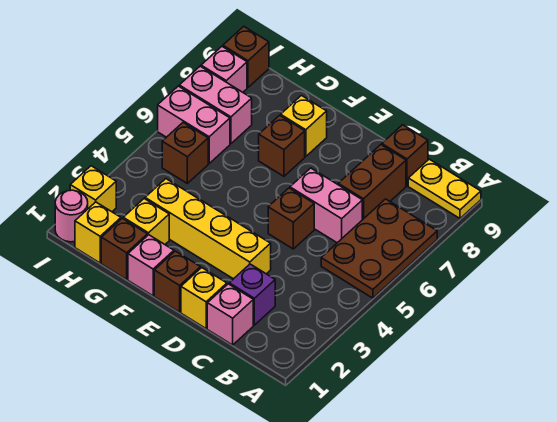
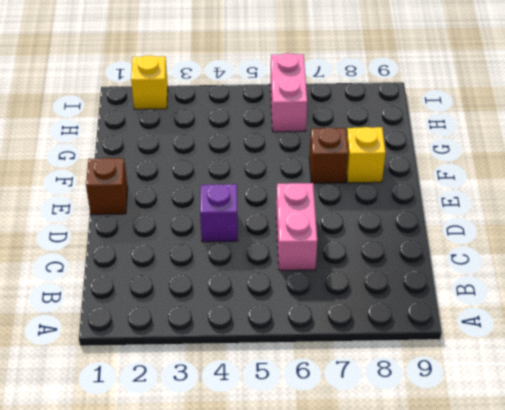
purple 1x1 brick [200,184,238,242] -> purple 1x1 brick moved to [229,264,275,325]
none -> brown 2x3 plate [321,199,437,298]
none -> yellow 1x2 plate [408,159,481,218]
none -> pink 1x1 brick [207,284,253,345]

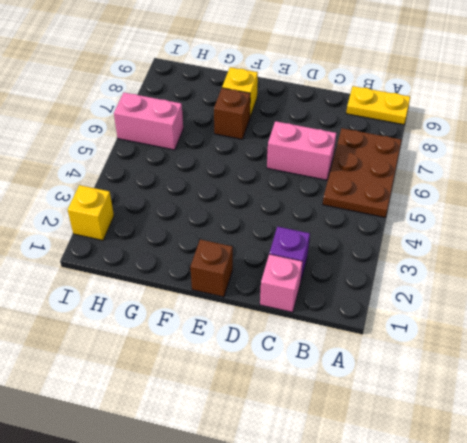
none -> brown 1x2 brick [338,145,406,220]
none -> brown 1x1 brick [382,125,428,186]
none -> yellow 1x1 brick [181,268,227,329]

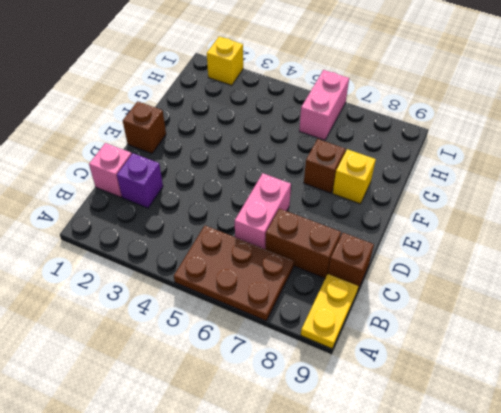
none -> yellow 1x1 brick [181,268,227,329]
none -> yellow 1x4 brick [145,179,271,279]
none -> brown 1x1 brick [268,188,314,249]

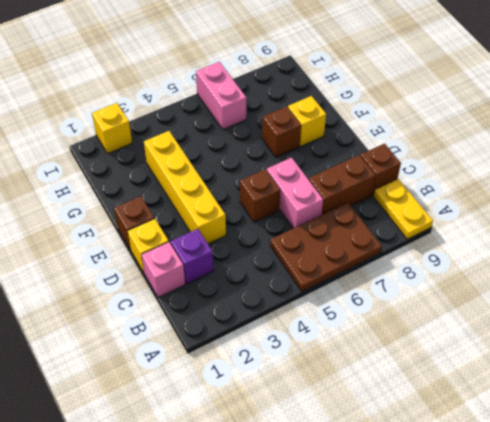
none -> pink 1x1 brick [128,235,174,296]
none -> brown 1x1 brick [101,218,147,279]
none -> yellow 1x1 brick [123,199,169,244]

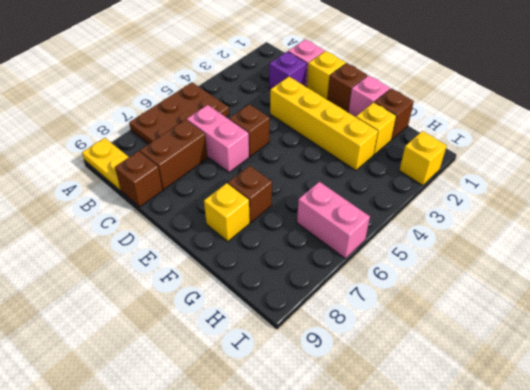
none -> yellow 1x1 brick [75,202,121,263]
none -> brown 1x1 brick [162,123,208,183]
none -> pink 1x2 brick [179,66,252,144]

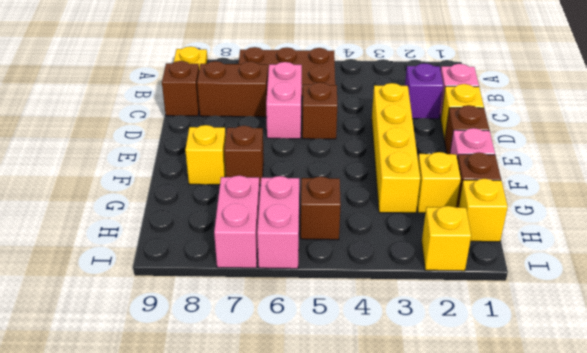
none -> pink 1x1 round brick [55,190,88,242]
none -> pink 1x1 brick [201,47,247,92]
none -> brown 1x1 brick [223,26,269,87]

